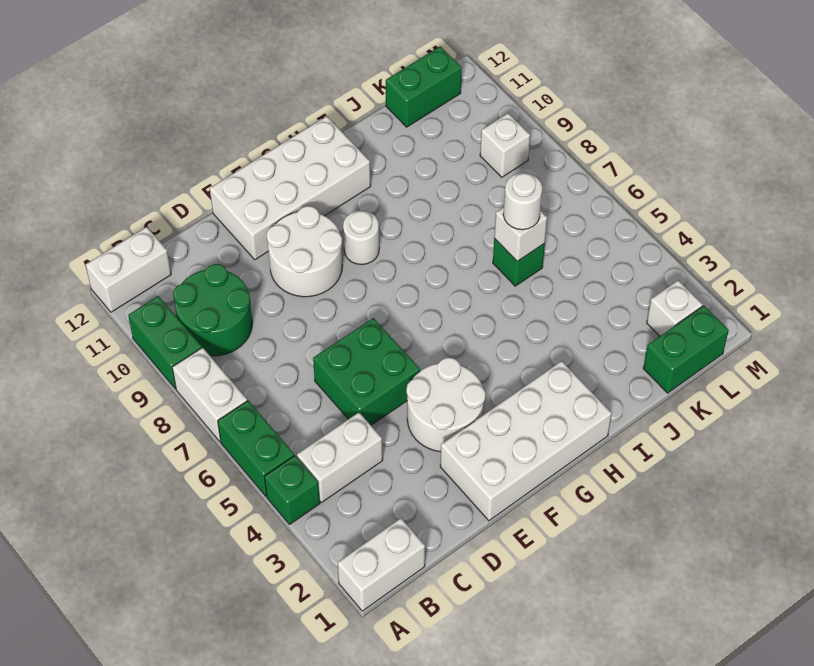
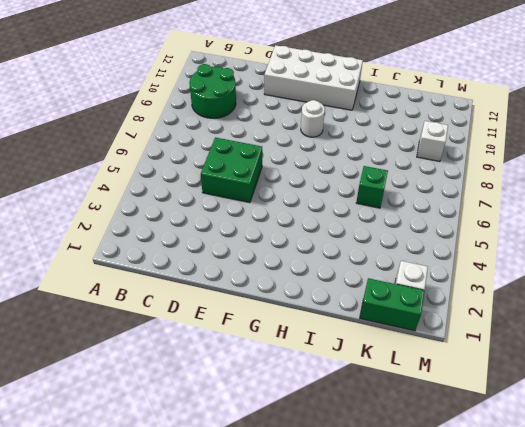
none -> white 1x2 brick [337,518,425,611]
none -> green 1x1 brick [264,456,320,525]
none -> green 1x2 brick [218,401,294,496]

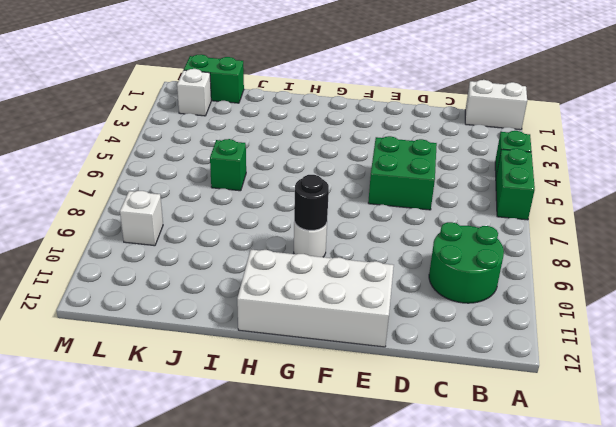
black 1x1 round brick [294,175,329,230] -> none
none -> white 1x2 brick [172,348,247,442]
none -> green 1x2 brick [128,296,202,389]
none -> white 1x2 brick [86,227,171,312]

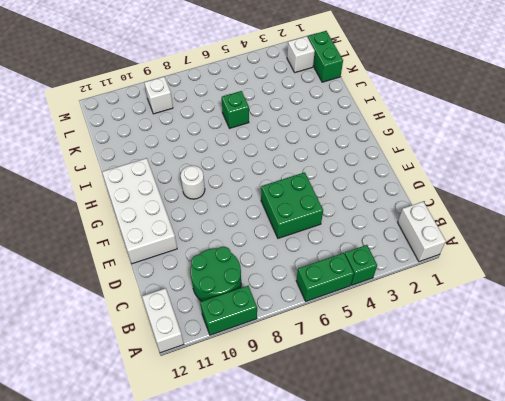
none -> white 1x2 brick [172,348,247,442]
none -> white 1x2 brick [297,412,383,503]
none -> white 2x4 brick [440,361,612,521]

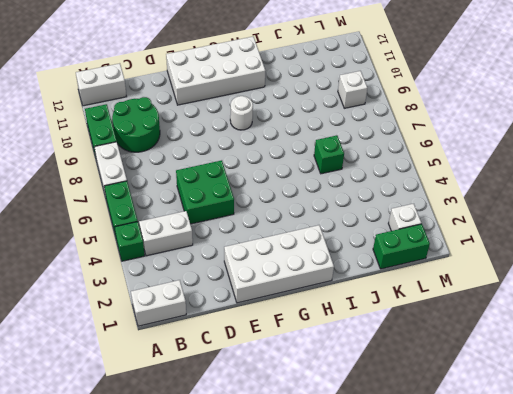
none -> white 2x2 round brick [406,358,486,452]
none -> white 2x2 round brick [266,206,342,297]
none -> green 1x2 brick [386,46,462,127]

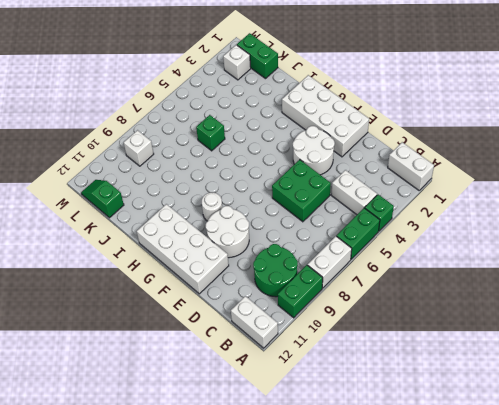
green 1x2 slope [81,180,124,218] -> green 1x2 brick [386,46,462,127]
none -> white 1x1 brick [494,207,547,261]
none -> white 1x1 round brick [503,173,542,230]

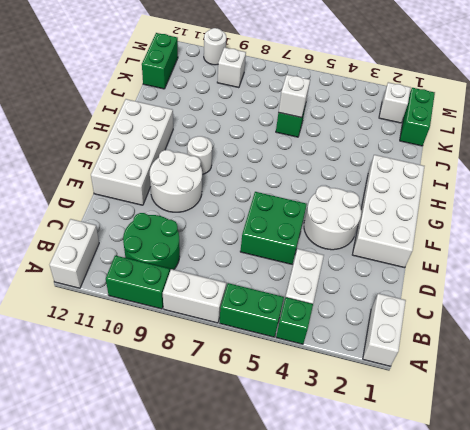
white 1x1 round brick [204,28,226,65] -> white 1x1 round brick moved to [503,173,542,230]

